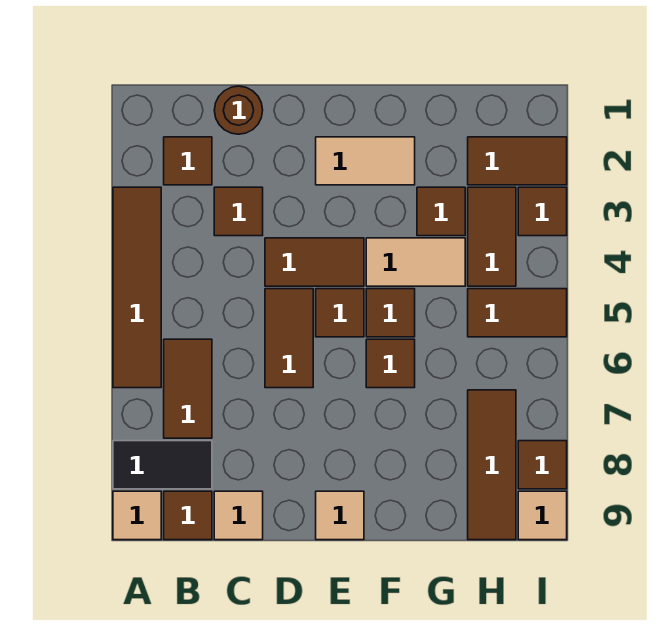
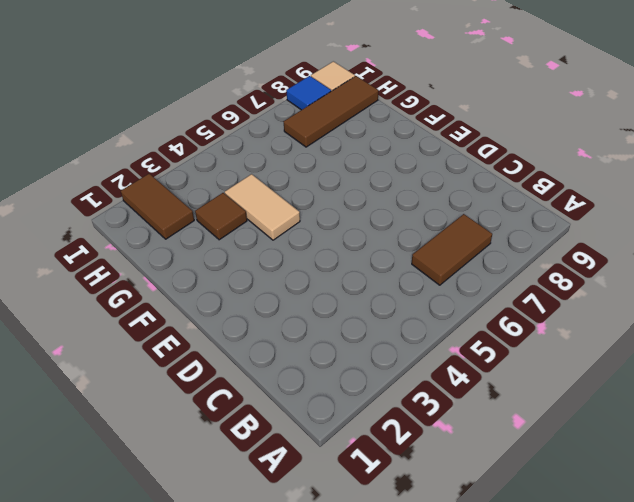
blue 1x1 tile [286,76,331,110] -> brown 1x1 tile [518,441,567,489]
none -> brown 1x4 tile [113,187,161,388]
none -> black 1x2 tile [113,441,212,489]
none -> tan 1x1 tile [113,491,161,540]

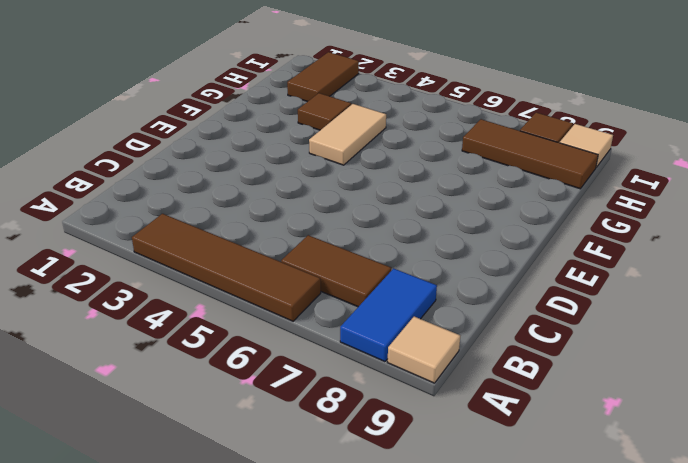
blue 1x2 tile [340,268,437,362] -> black 1x2 tile [113,441,212,489]
none -> brown 1x1 tile [164,137,212,185]
none -> brown 1x1 tile [164,491,212,540]
none -> brown 1x1 round brick [214,86,263,134]

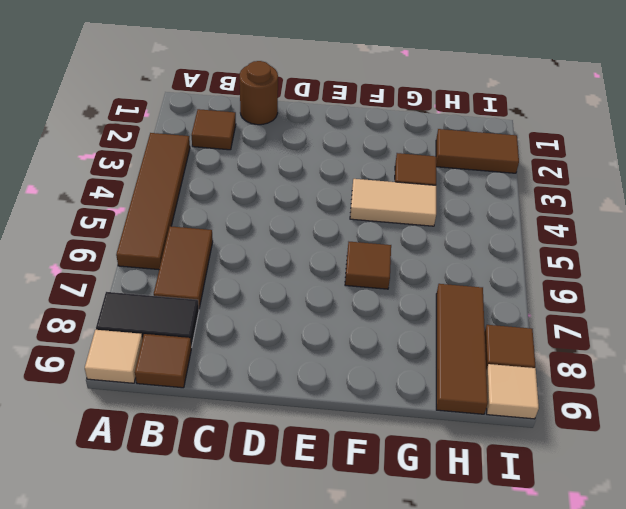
none -> brown 1x1 tile [214,187,263,236]
none -> tan 1x1 tile [214,491,263,540]
none -> brown 1x2 tile [265,238,364,286]

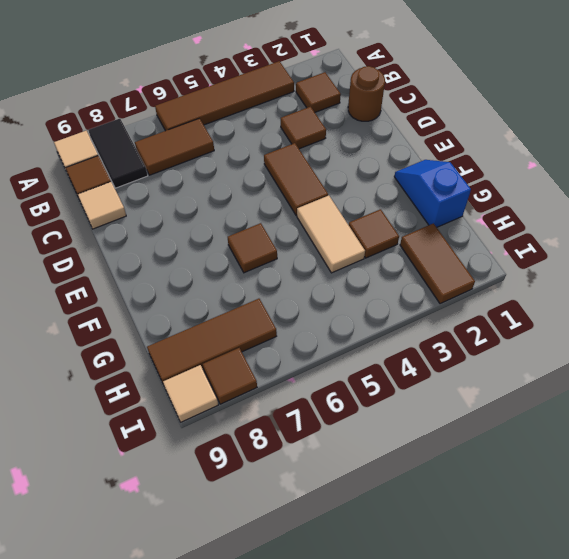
blue 1x2 slope [394,160,471,227] -> none
none -> brown 1x2 tile [265,289,313,388]
none -> tan 1x2 tile [316,137,415,185]
none -> brown 1x1 tile [316,289,364,337]

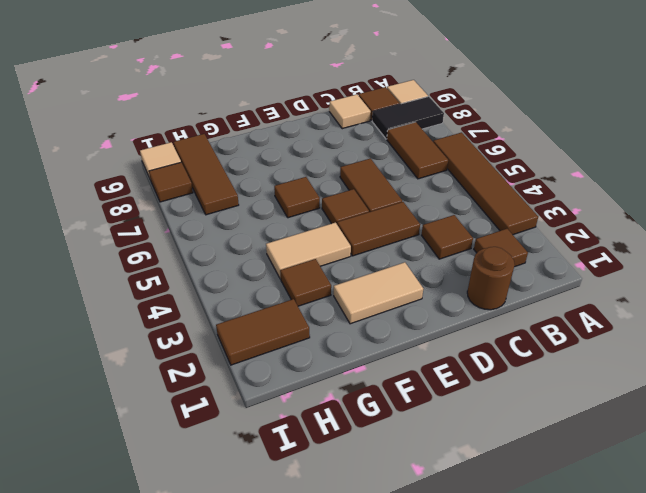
none -> tan 1x1 tile [316,491,364,540]
none -> brown 1x1 tile [366,289,415,337]
none -> brown 1x2 tile [468,187,516,286]

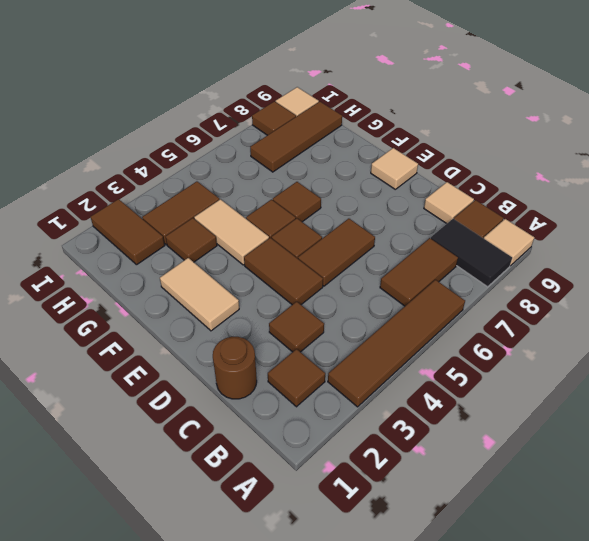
none -> brown 1x2 tile [468,289,567,337]
none -> brown 1x1 tile [518,187,567,236]

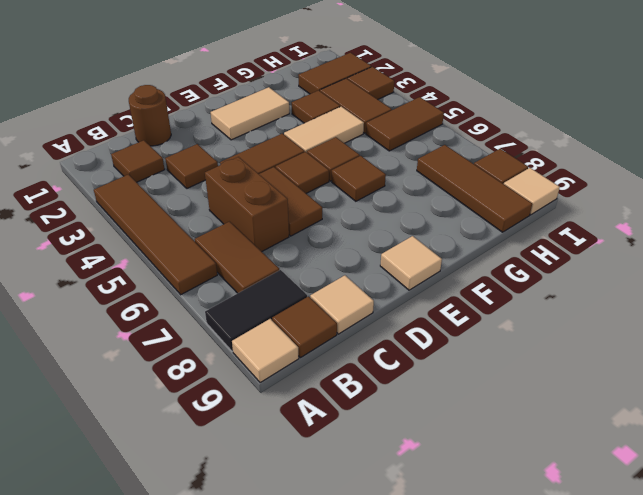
brown 1x2 brick [205,157,289,252] -> none

